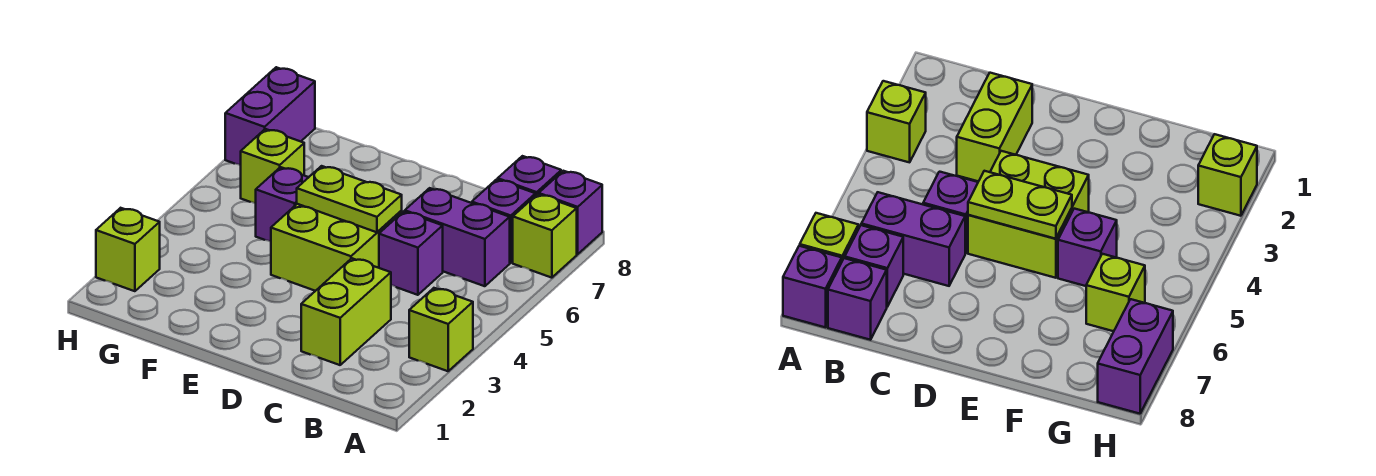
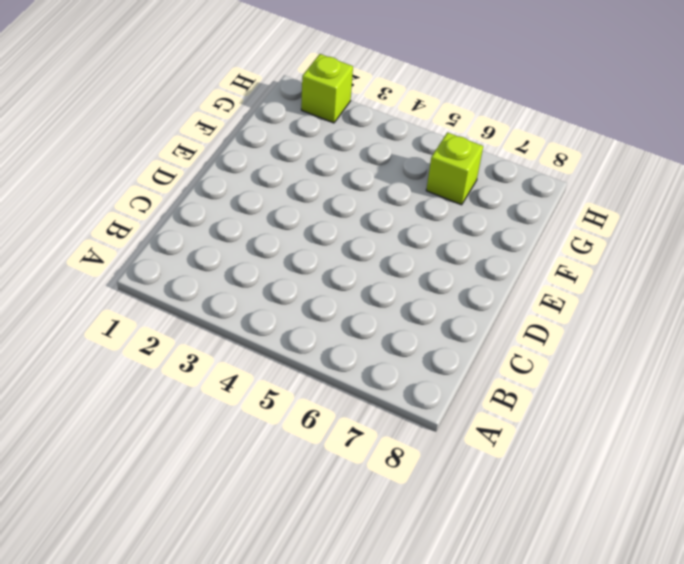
none -> lime 1x1 brick [409,288,473,371]
none -> lime 1x1 brick [513,194,577,278]
none -> purple 1x1 brick [539,171,602,254]

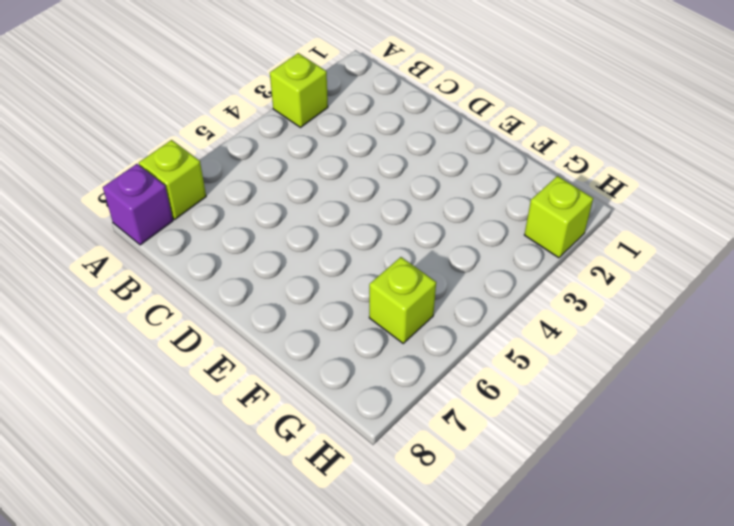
none -> purple 1x2 brick [405,188,510,286]
none -> purple 1x1 brick [472,179,536,263]
none -> purple 1x1 brick [498,156,561,195]

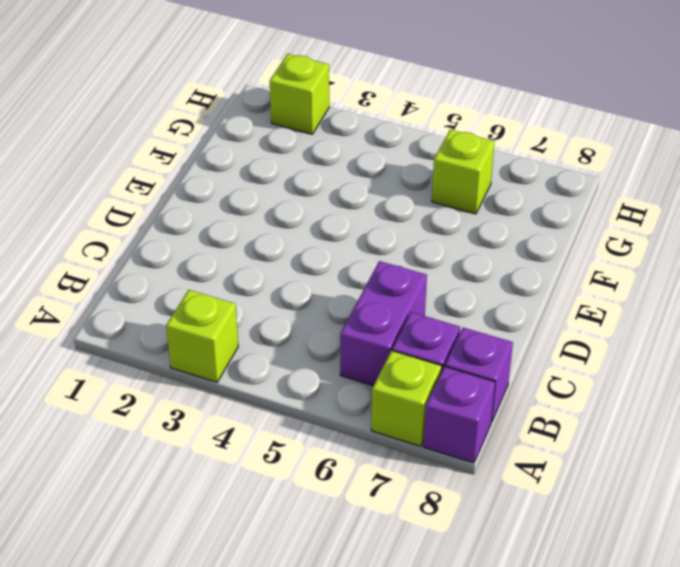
none -> lime 1x2 brick [301,258,391,365]
none -> purple 1x1 brick [379,211,443,295]
none -> lime 2x2 brick [271,204,402,291]

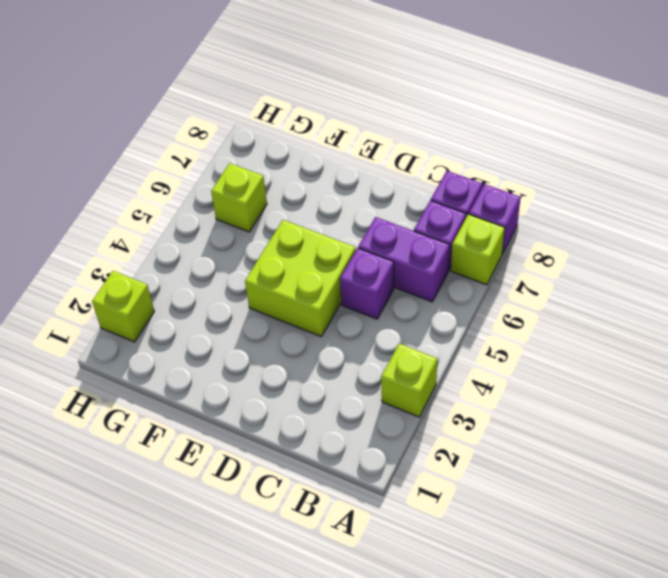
none -> lime 1x2 brick [301,258,391,365]
none -> purple 1x1 brick [256,167,309,242]
none -> purple 1x2 brick [225,67,315,165]

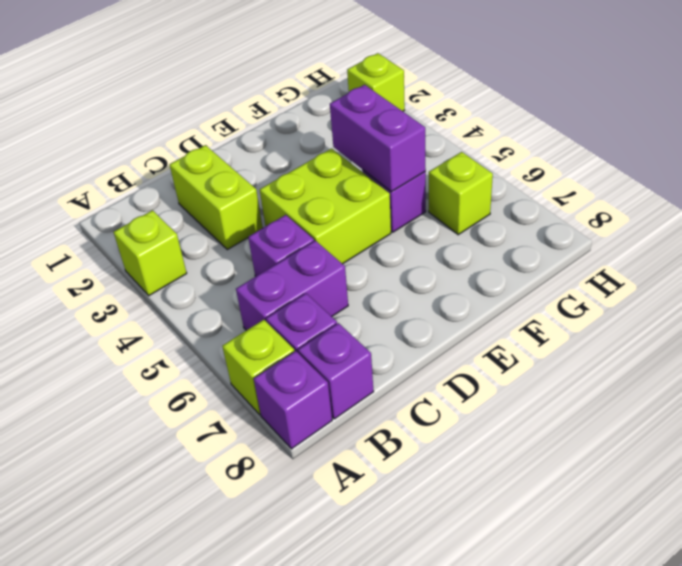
purple 1x2 brick [330,85,426,192] -> purple 1x2 brick moved to [225,67,315,165]
none -> lime 1x2 plate [297,166,402,232]

